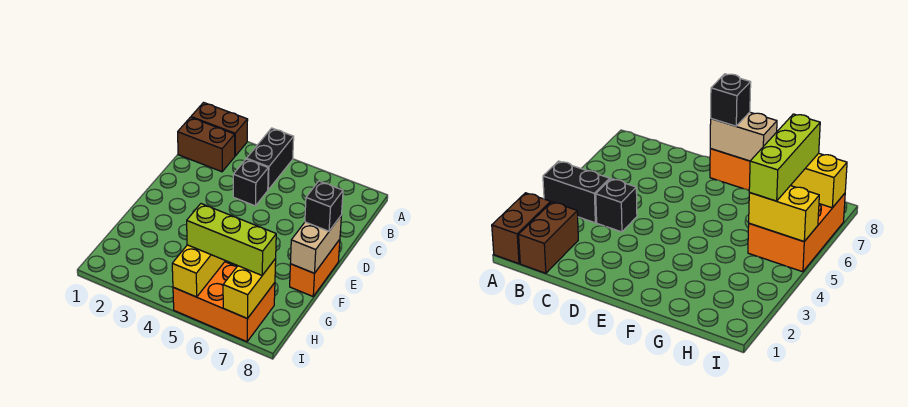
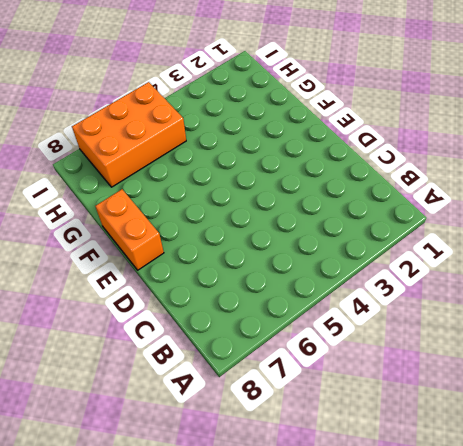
none -> brown 1x2 brick [191,103,248,156]
none -> black 1x2 brick [247,128,294,190]

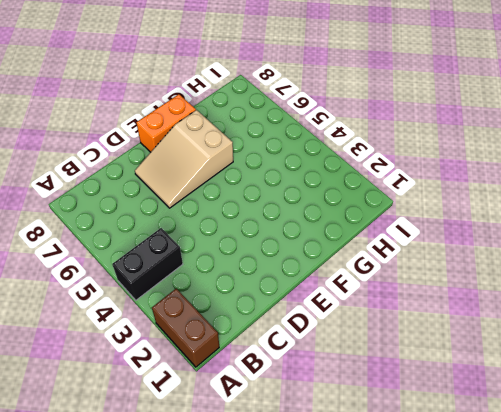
tan 2x3 slope [135,110,233,208] -> none
none -> brown 1x2 brick [178,117,235,172]
none -> black 1x1 brick [233,159,268,206]

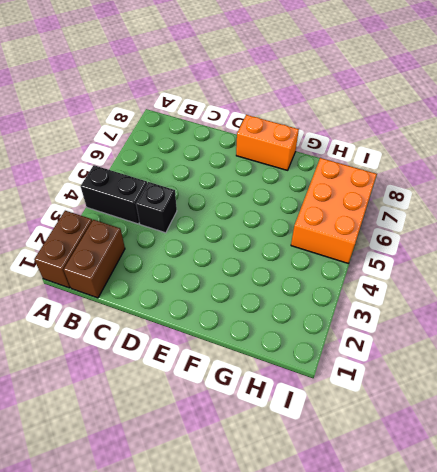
none -> tan 1x2 brick [290,216,341,273]
none -> yellow 1x2 brick [172,245,225,297]

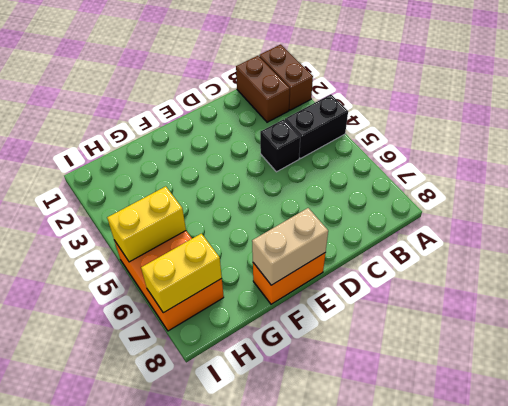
none -> black 1x1 brick [305,181,343,231]
none -> lime 1x3 brick [187,204,276,275]

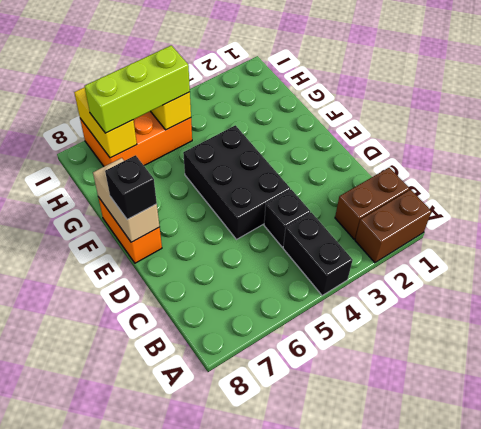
black 2x3 brick [183,125,290,239] -> none

